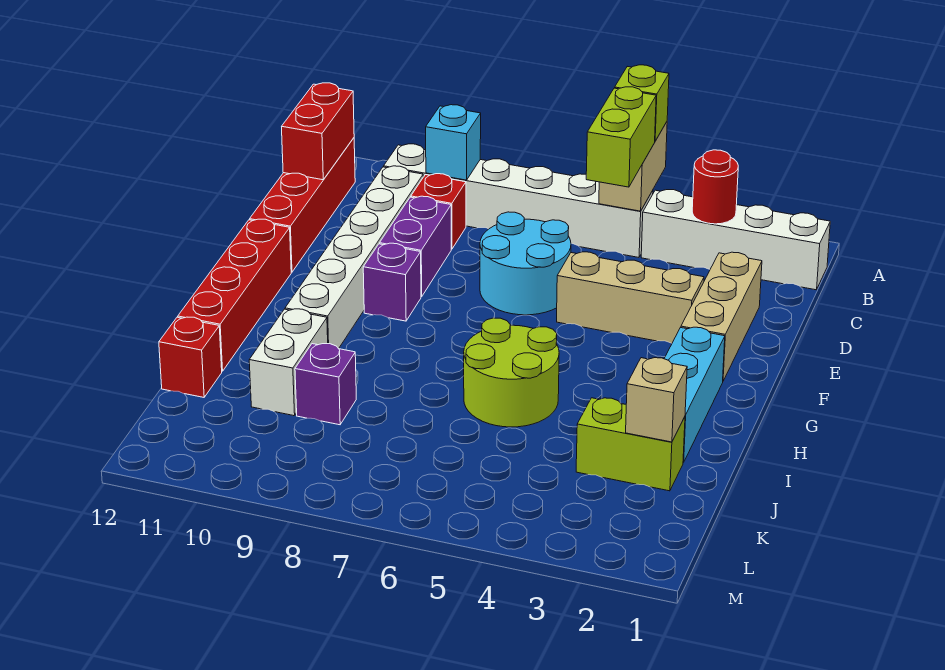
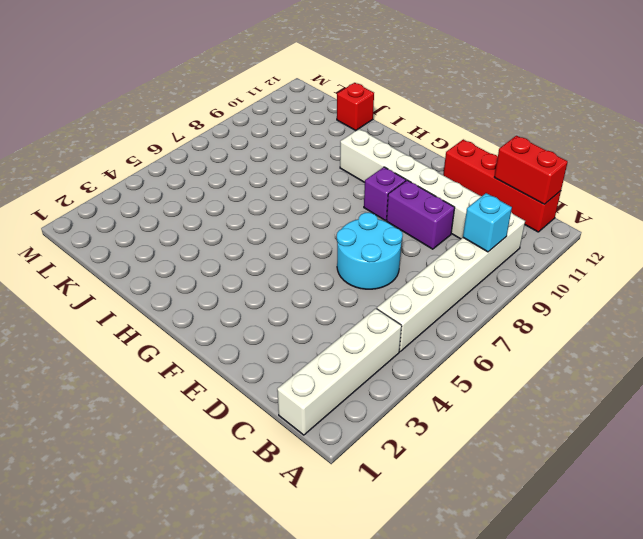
none -> red 1x1 brick [411,174,466,249]
none -> tan 1x3 brick [681,252,762,381]
none -> tan 1x3 brick [557,252,704,343]

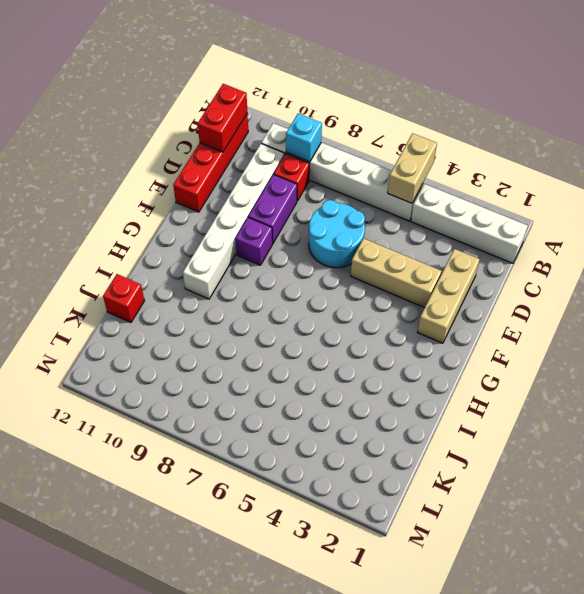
none -> red 1x4 brick [178,219,291,371]
none -> cyan 1x3 brick [664,327,725,463]
none -> lime 2x2 round brick [464,318,559,427]

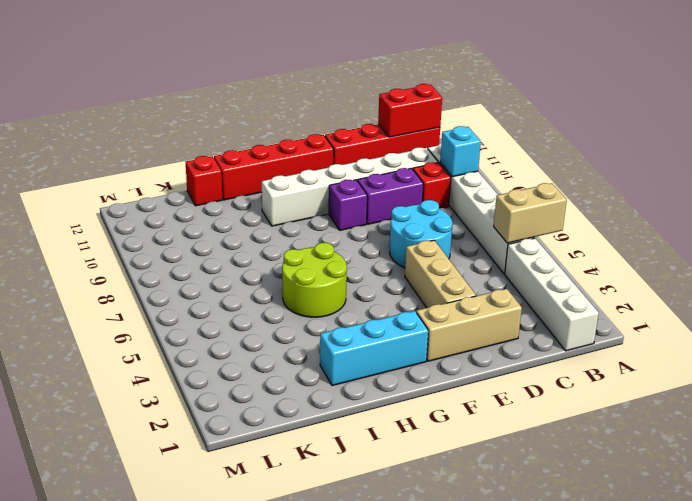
none -> white 1x2 brick [249,309,328,416]
none -> lime 1x2 brick [576,398,685,491]
none -> purple 1x1 brick [295,344,356,425]

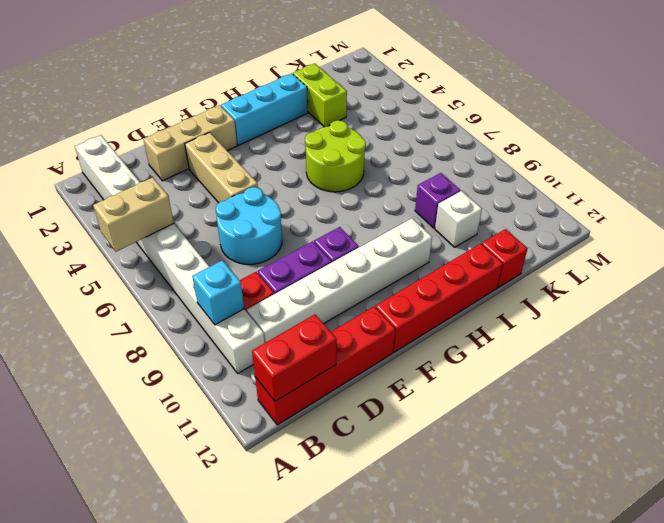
white 1x1 brick [435,191,482,247] -> white 1x2 brick [249,309,328,416]
none -> red 1x1 round brick [692,150,738,224]
none -> tan 1x1 brick [626,358,687,442]
none -> lime 1x1 brick [615,65,669,141]

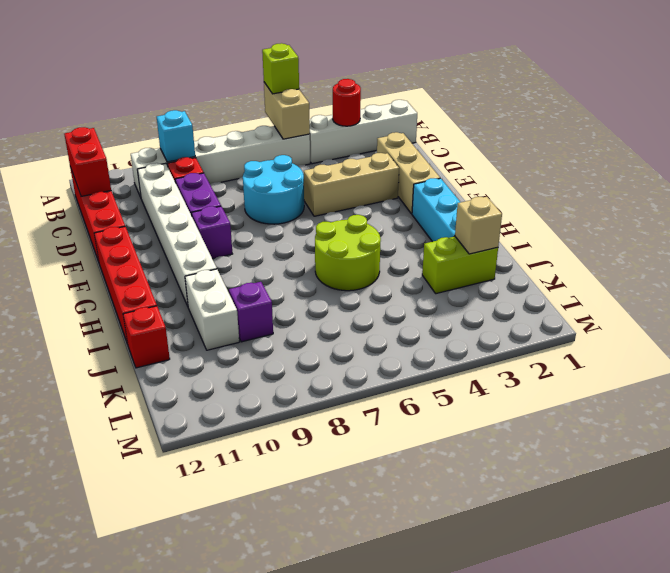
none -> lime 1x2 brick [586,87,656,187]

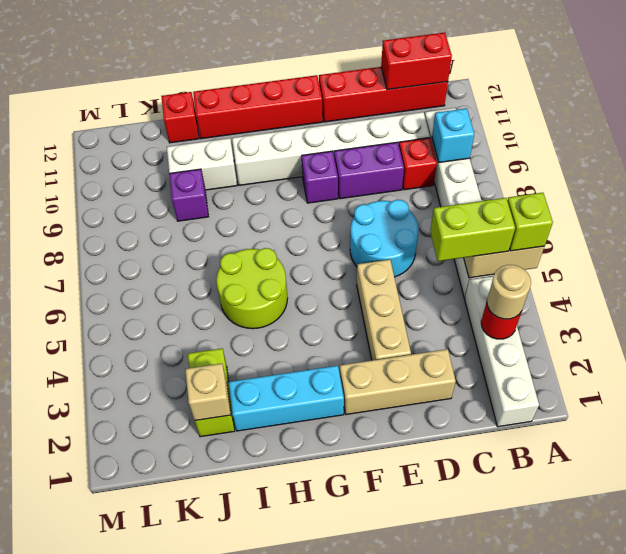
tan 1x1 round brick [487,265,531,319] -> none

